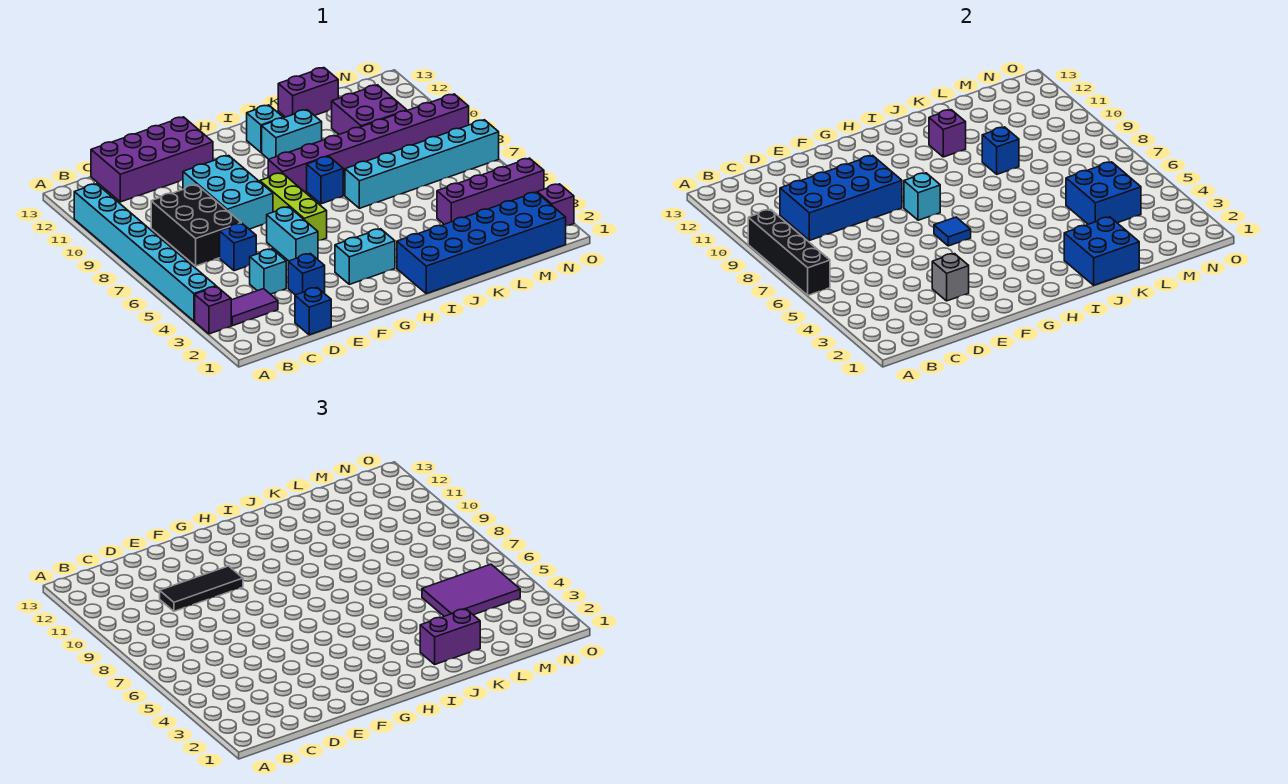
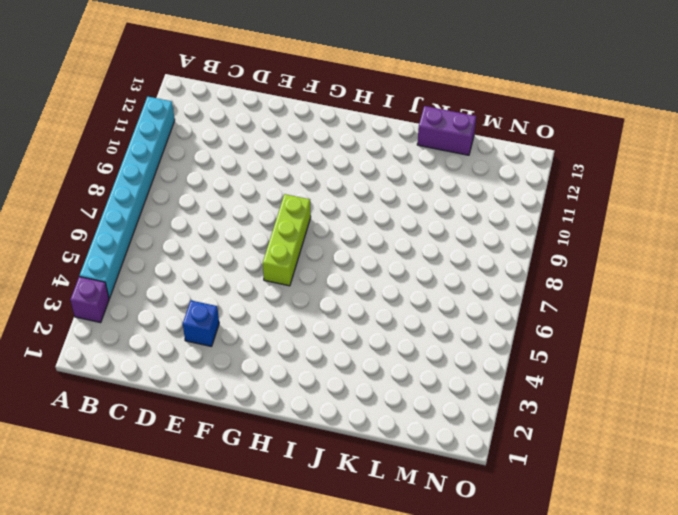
none -> purple 1x2 tile [231,289,278,326]
none -> black 2x3 brick [151,185,241,266]
none -> purple 2x4 brick [91,117,213,202]
none -> blue 1x1 brick [295,288,331,335]

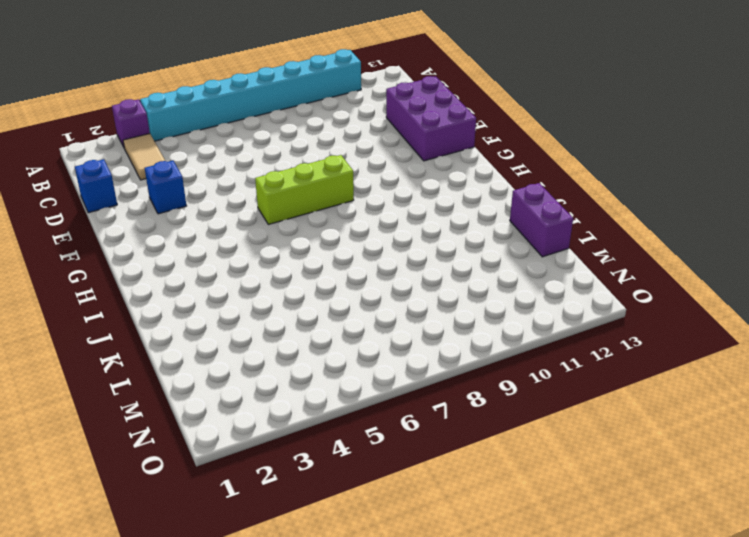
tan 1x2 tile [123,134,165,180] -> purple 1x2 tile [231,289,278,326]
purple 2x3 brick [386,76,476,161] -> purple 2x4 brick [91,117,213,202]
none -> black 2x3 brick [151,185,241,266]
none -> cyan 1x1 brick [250,249,286,294]
none -> blue 1x1 brick [220,223,256,271]
none -> cyan 2x3 brick [183,155,273,229]

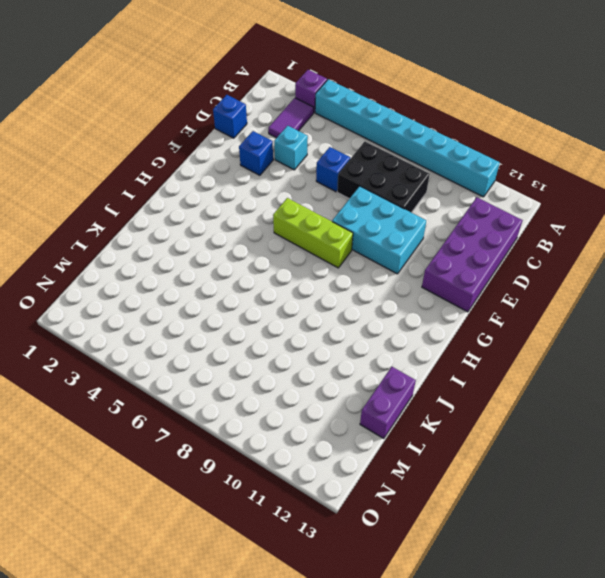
none -> cyan 1x2 brick [267,207,318,261]
none -> cyan 1x2 brick [335,229,395,284]
none -> purple 1x8 brick [268,94,469,192]
none -> blue 2x6 brick [397,192,566,294]

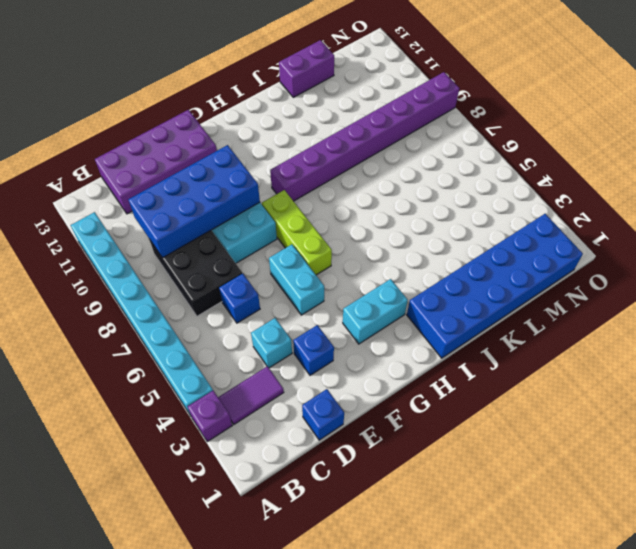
none -> blue 1x1 brick [307,156,343,204]
none -> cyan 1x2 brick [262,110,322,159]
none -> cyan 1x1 brick [247,105,283,152]
none -> cyan 1x6 brick [345,120,499,208]

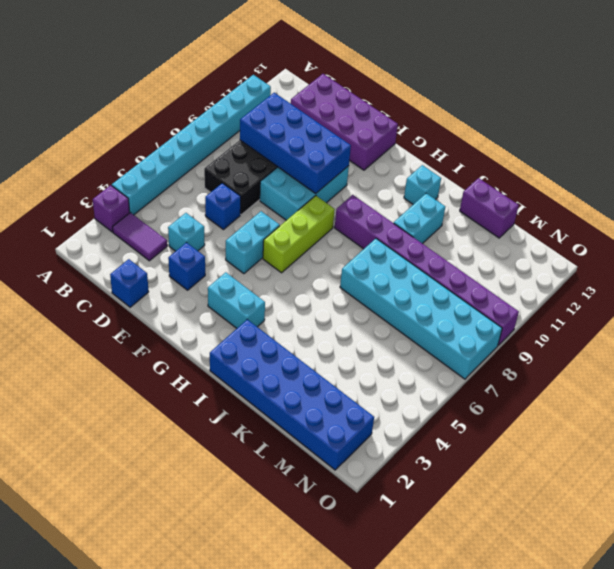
cyan 2x6 brick [340,239,502,379] -> cyan 1x6 brick [345,120,499,208]
cyan 1x2 brick [394,193,445,244] -> cyan 1x2 brick turned to [262,110,322,159]
none -> blue 1x1 brick [307,156,343,204]
none -> purple 1x4 brick [437,158,544,224]
none -> purple 2x2 brick [332,85,407,134]
none -> purple 1x1 brick [537,184,574,226]

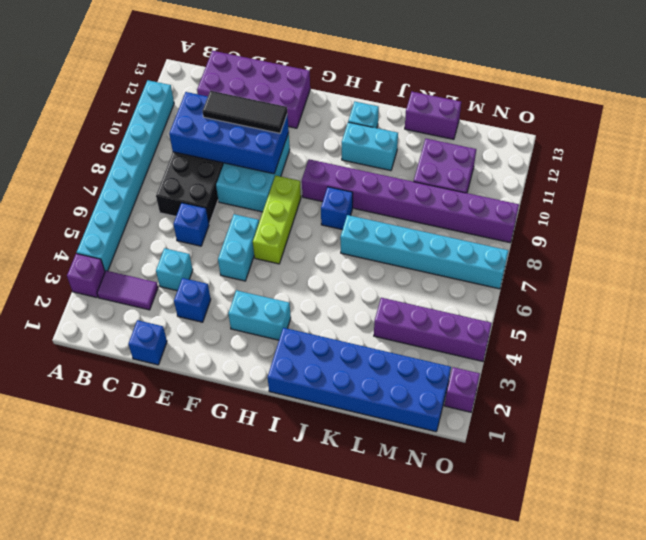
none -> black 1x4 brick [748,210,830,295]
none -> grey 1x1 brick [932,254,969,301]
none -> blue 1x1 tile [934,217,971,246]
none -> cyan 1x1 brick [904,173,940,220]

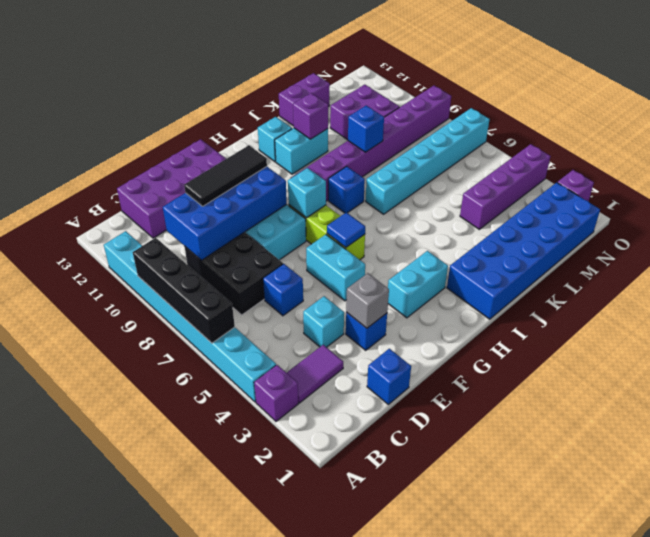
none -> blue 2x2 brick [1064,217,1139,285]
none -> blue 2x2 brick [1066,162,1141,224]
none -> purple 1x2 brick [420,609,480,664]
none -> purple 2x3 tile [422,564,520,616]

